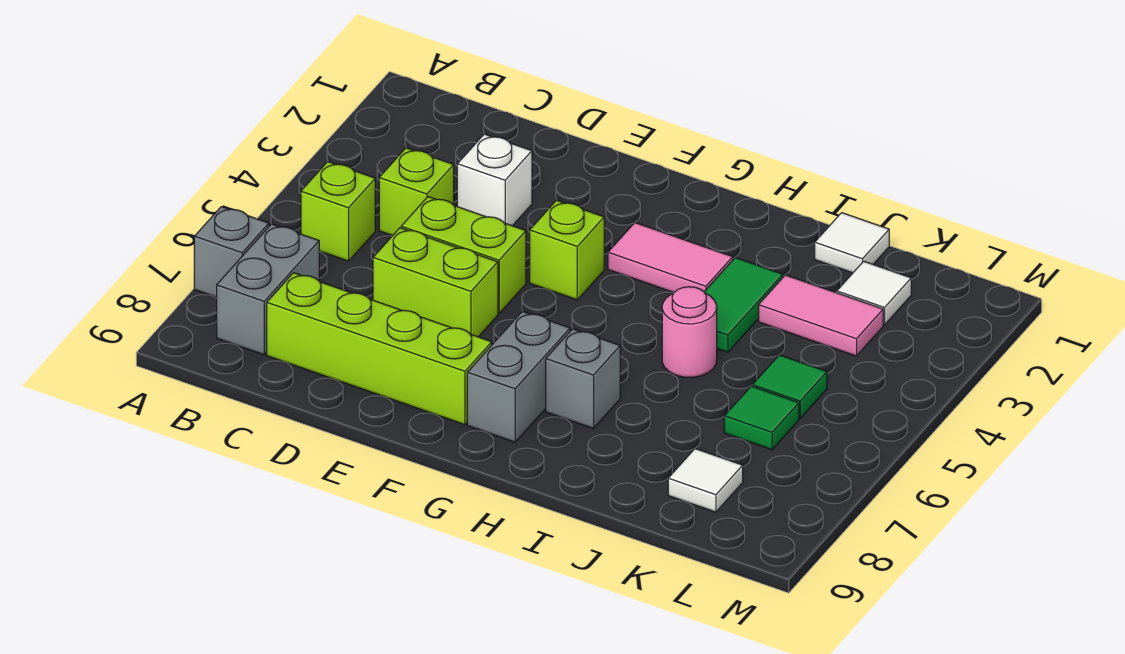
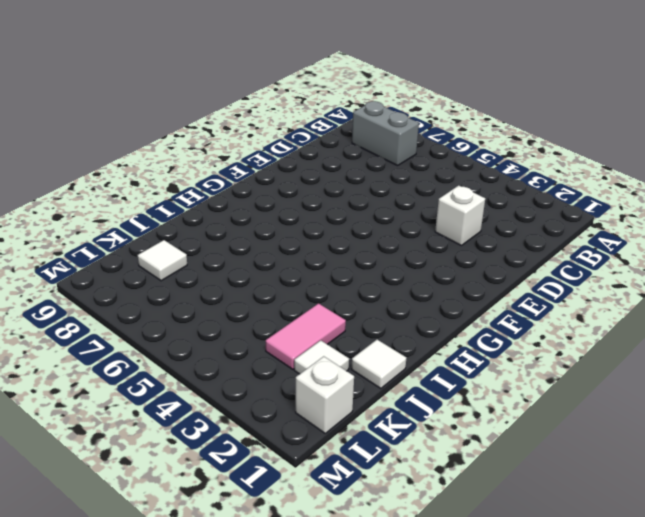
white 1x1 brick [296,356,354,433] -> none
none -> grey 1x1 brick [194,207,269,297]
none -> lime 1x1 brick [301,162,375,261]
none -> lime 1x1 brick [379,148,454,236]

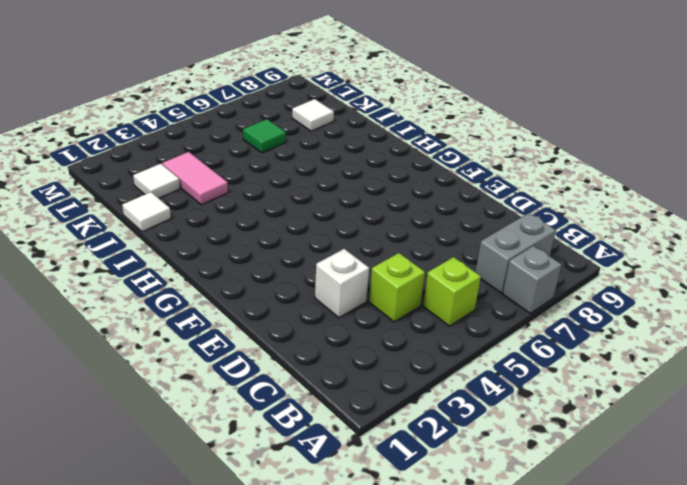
none -> lime 1x4 brick [267,273,492,425]
none -> lime 1x2 brick [401,197,526,314]
none -> lime 1x2 brick [373,228,498,337]

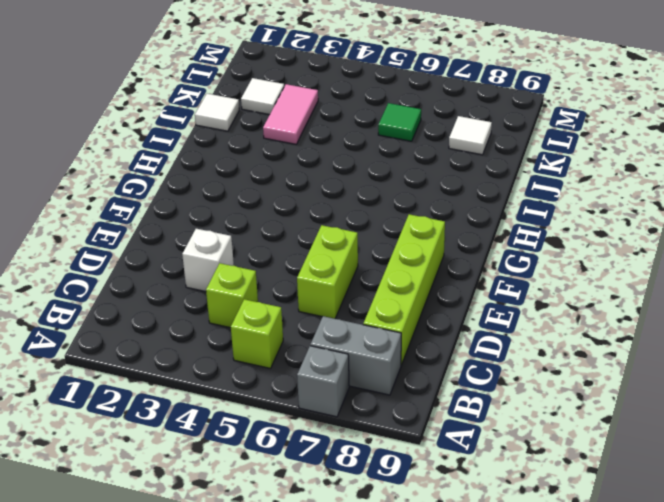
none -> lime 1x2 brick [401,197,526,314]
none -> lime 1x1 brick [530,200,604,300]
none -> pink 1x2 tile [608,223,733,292]

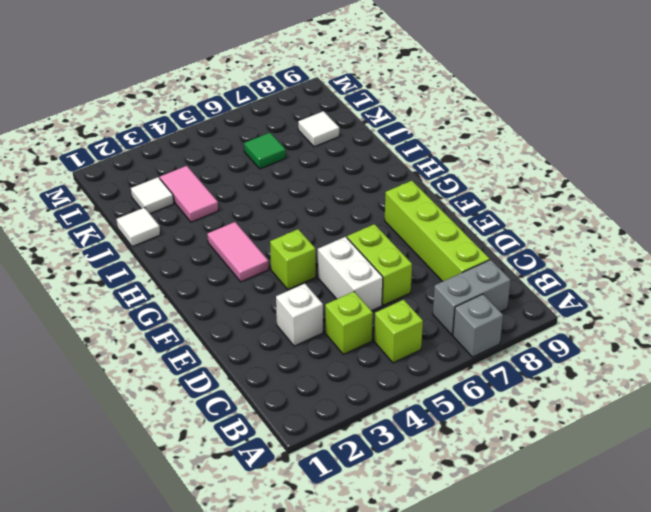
white 1x2 brick [318,237,383,311] -> lime 1x2 brick [401,197,526,314]
none -> grey 1x2 brick [467,311,570,442]
none -> grey 1x1 brick [546,329,620,429]
none -> green 1x2 tile [704,258,783,352]

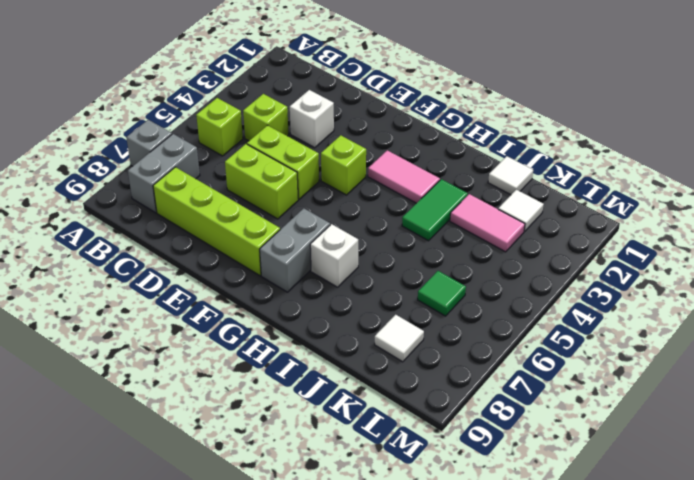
white 1x1 brick [310,224,358,287] -> grey 1x1 brick [546,329,620,429]
none -> pink 1x1 round brick [662,287,717,377]
none -> green 1x1 tile [753,355,827,418]

